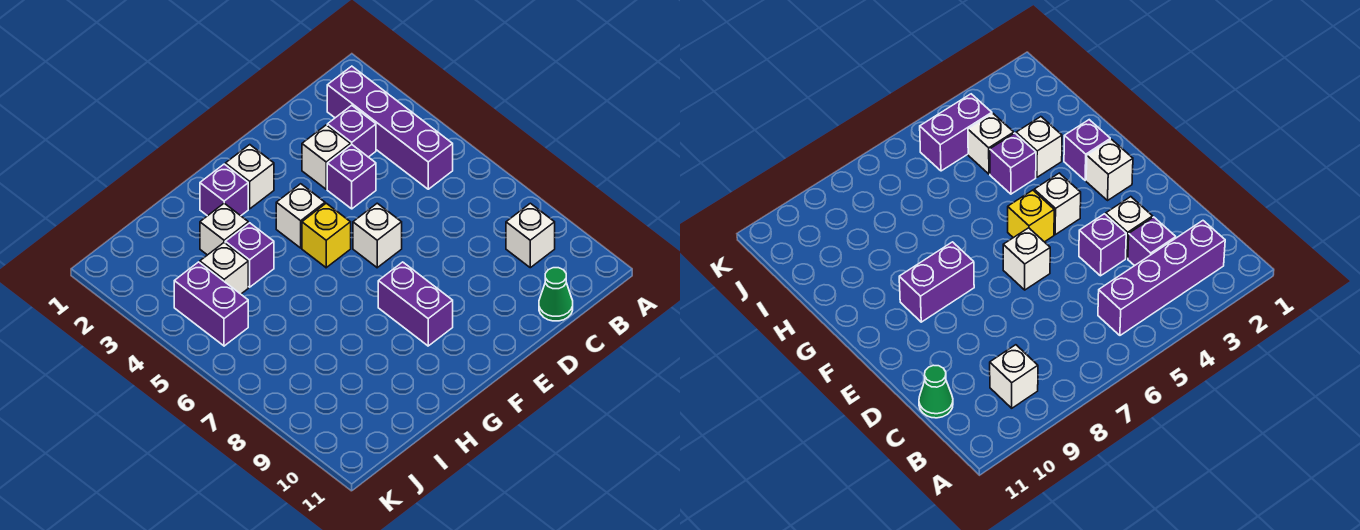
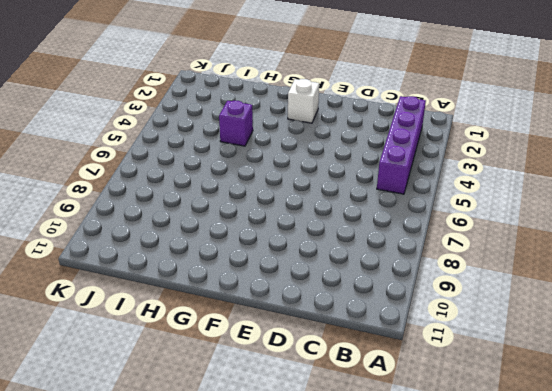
none -> white 1x1 brick [506,203,555,268]
none -> purple 1x1 brick [327,105,376,157]
none -> green 1x1 cone [539,268,573,321]

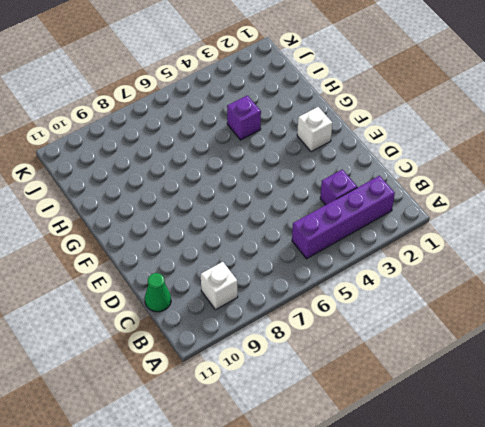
none -> white 1x1 brick [302,125,351,189]
none -> purple 1x1 brick [327,145,376,209]
none -> white 1x1 brick [353,203,402,268]

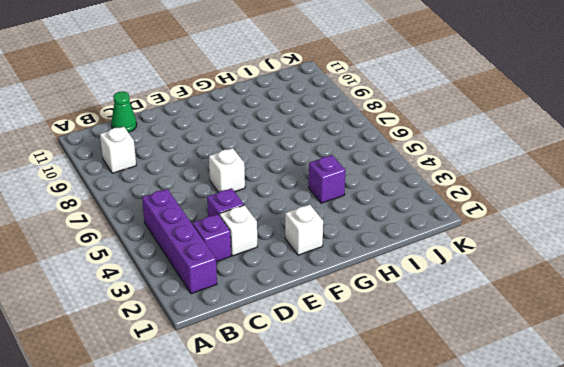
none -> white 1x1 brick [276,184,325,248]
none -> yellow 1x1 brick [302,203,351,268]
none -> purple 1x2 brick [378,262,453,346]

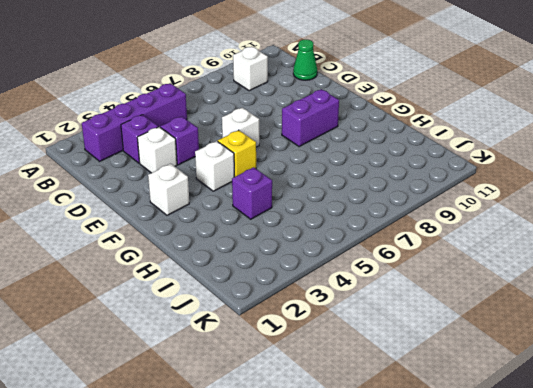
none -> purple 1x1 brick [200,164,248,216]
none -> white 1x1 brick [200,203,248,255]
none -> white 1x1 brick [200,243,248,294]

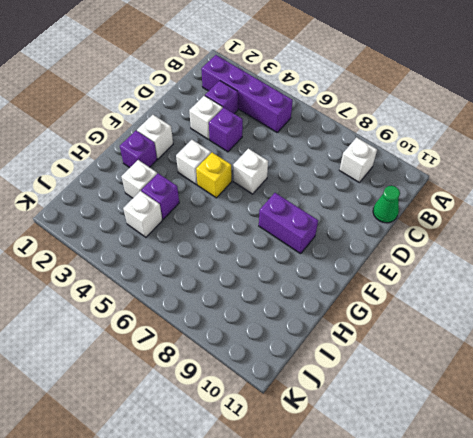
none -> purple 1x2 brick [174,262,248,346]

